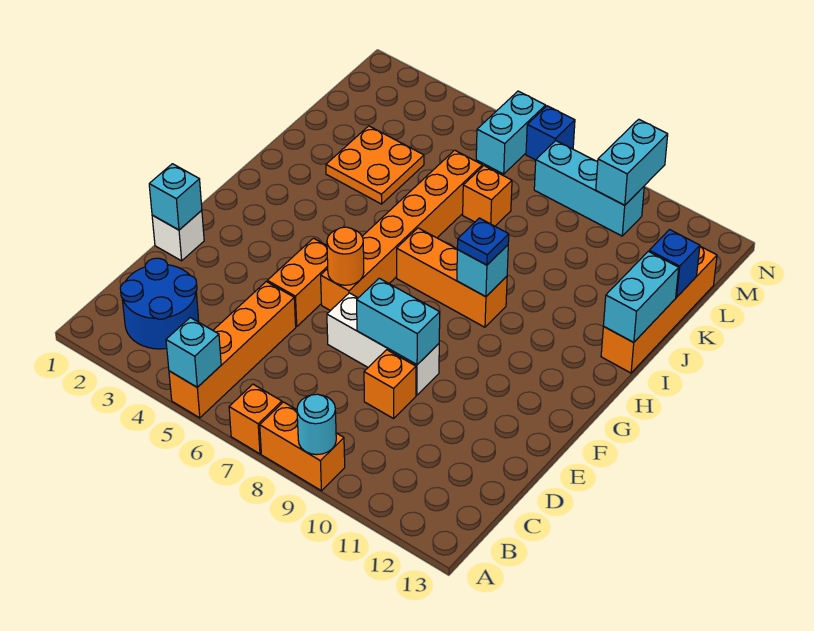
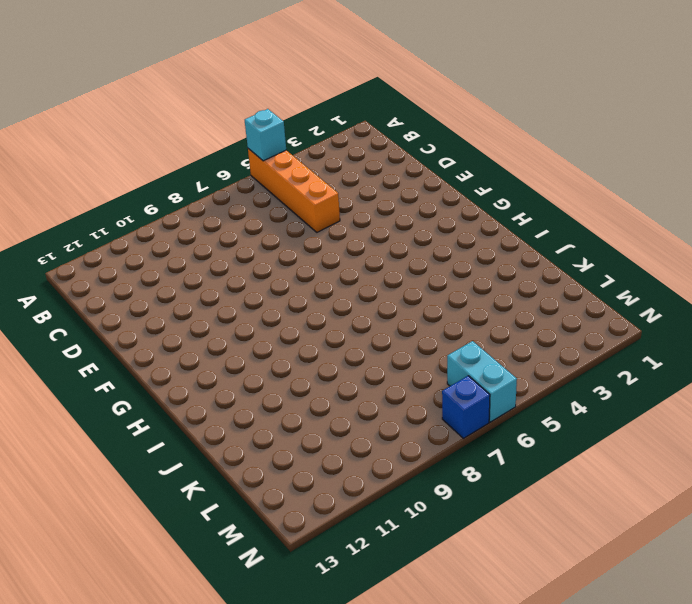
none -> orange 1x1 brick [229,384,282,454]
none -> orange 1x2 brick [260,402,345,491]
none -> blue 2x2 round brick [120,258,199,349]

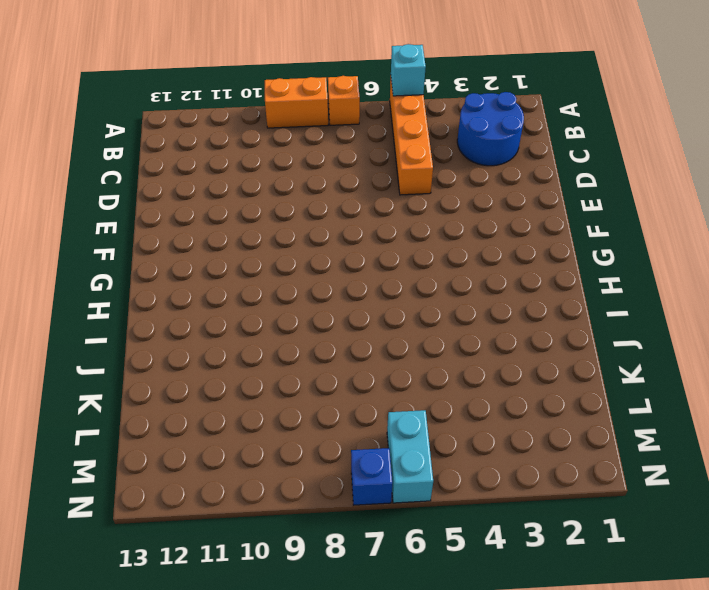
none -> orange 1x1 brick [364,350,416,419]
none -> white 1x1 brick [152,210,204,261]
none -> orange 1x2 brick [267,238,328,326]

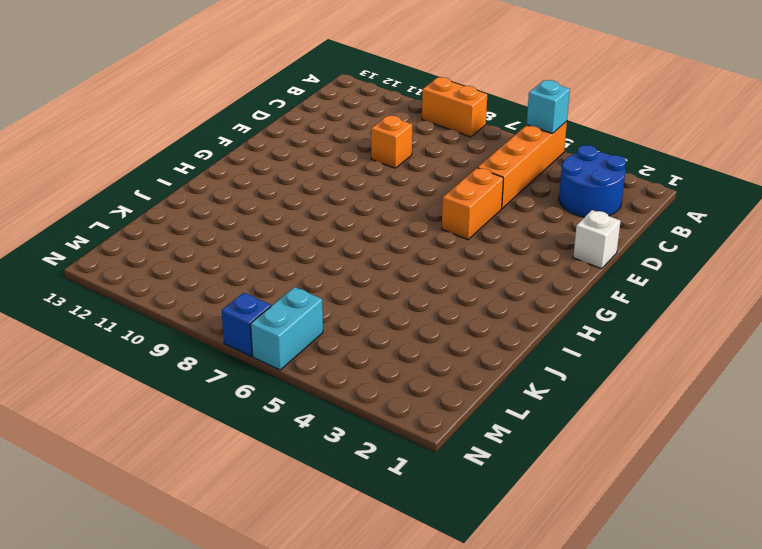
none -> orange 1x1 brick [229,384,282,454]
none -> white 1x3 brick [327,293,439,395]
none -> orange 1x6 brick [321,150,482,311]

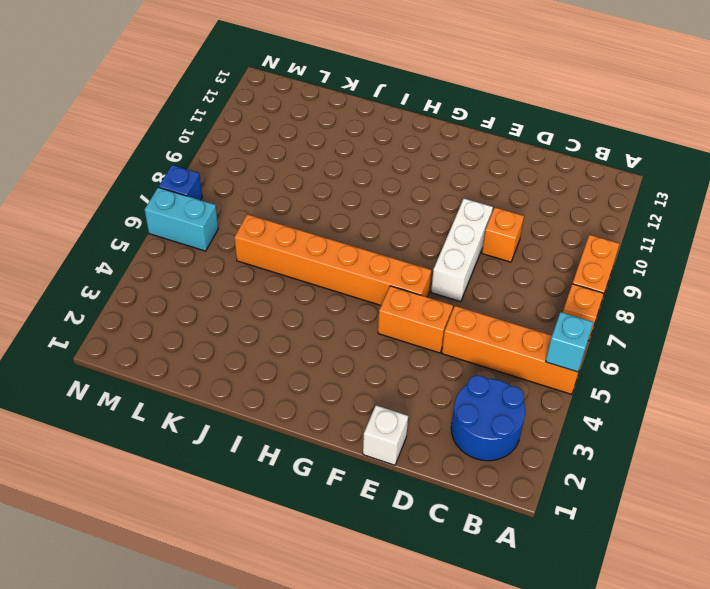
none -> orange 1x3 brick [397,228,507,327]
none -> orange 1x4 brick [601,247,717,373]
none -> orange 2x2 plate [326,126,424,204]

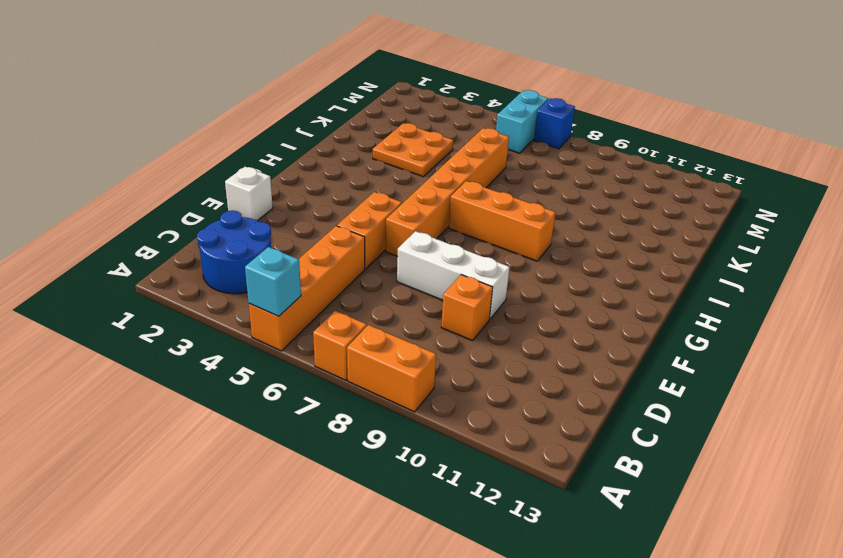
none -> orange 1x4 brick [601,247,717,373]
none -> orange 1x1 brick [463,166,512,226]
none -> cyan 1x3 brick [534,141,644,236]

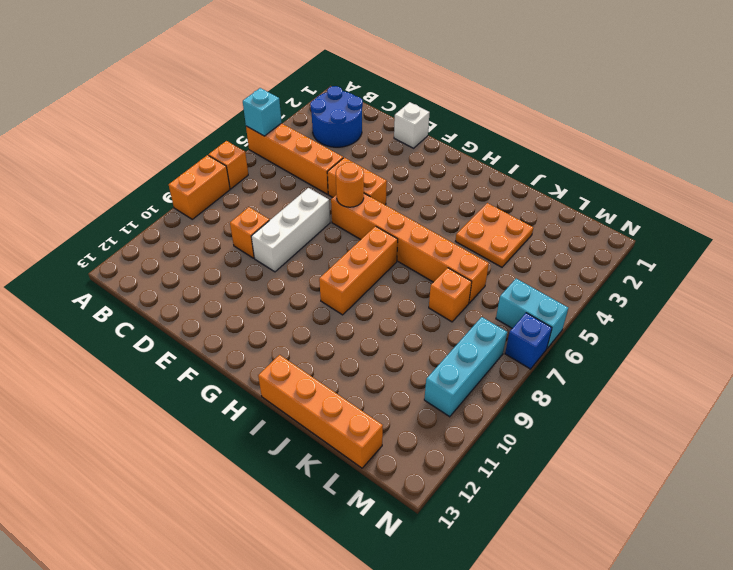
none -> cyan 1x1 round brick [297,394,336,455]
none -> cyan 1x1 brick [149,164,202,230]
none -> cyan 1x2 brick [357,278,440,365]

